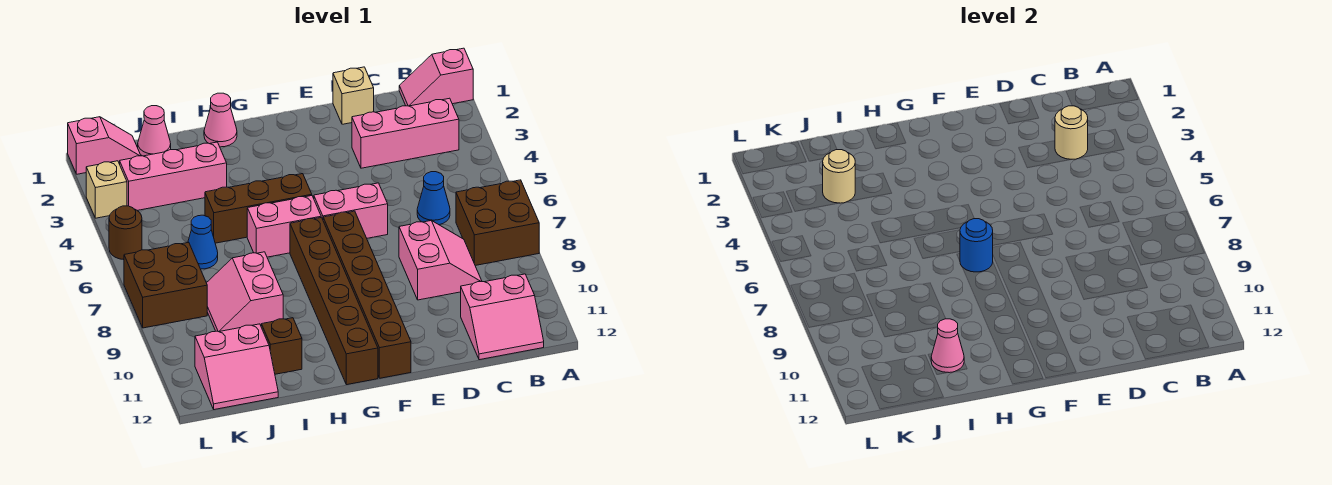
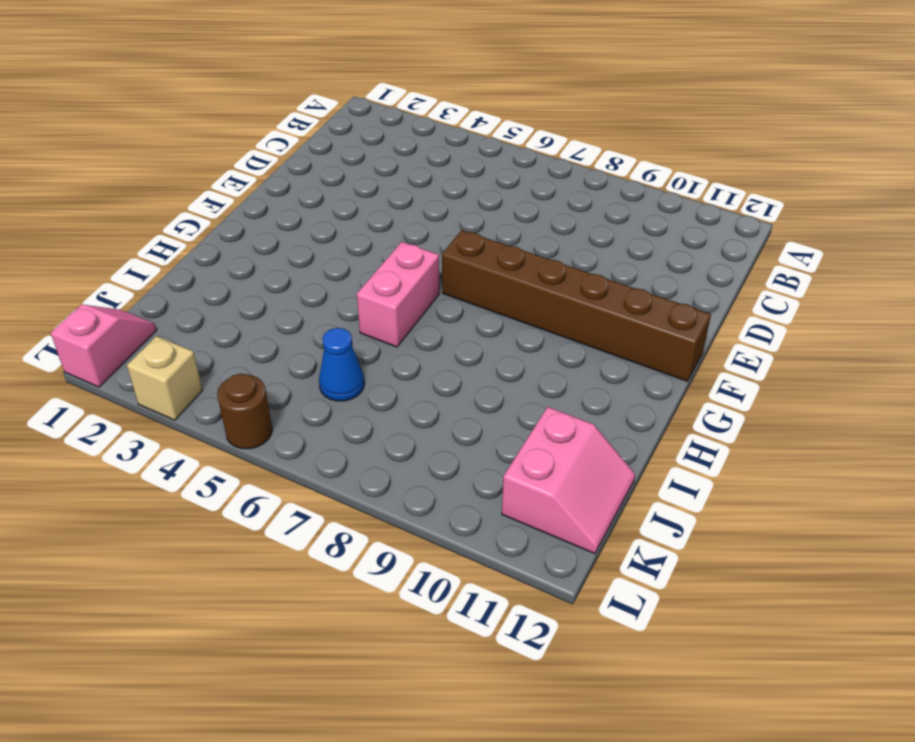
none -> pink 1x2 slope [399,48,473,106]
none -> brown 2x2 brick [456,180,539,266]
none -> pink 1x3 brick [352,98,459,168]

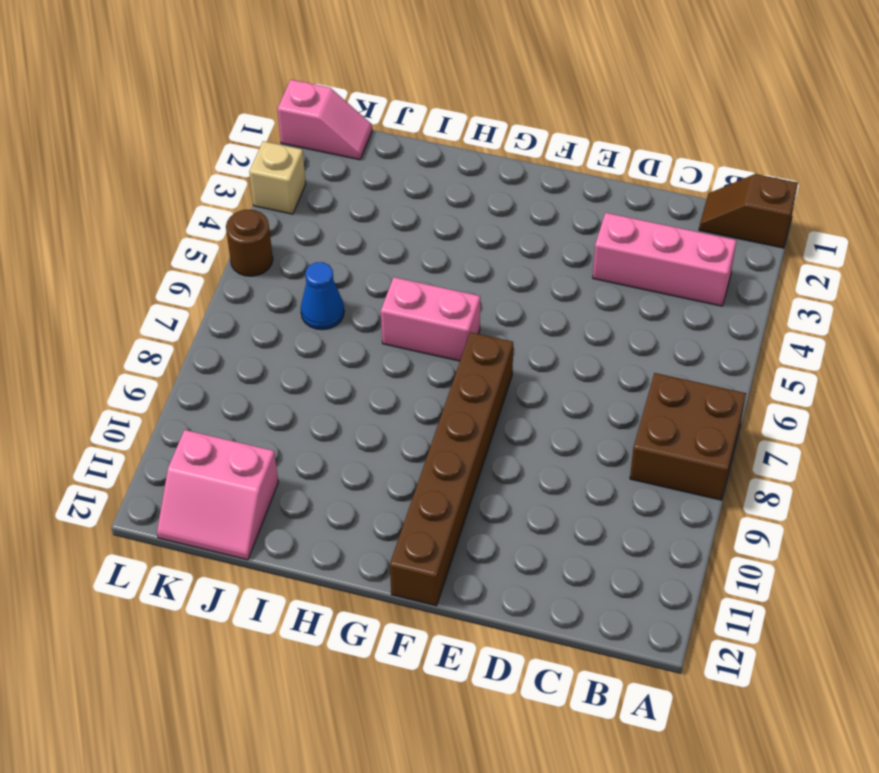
brown 1x2 slope [699,174,798,248] -> pink 1x2 slope [399,48,473,106]
none -> pink 2x2 slope [461,274,544,360]
none -> blue 1x1 cone [417,172,450,225]
none -> pink 2x2 slope [399,221,482,300]

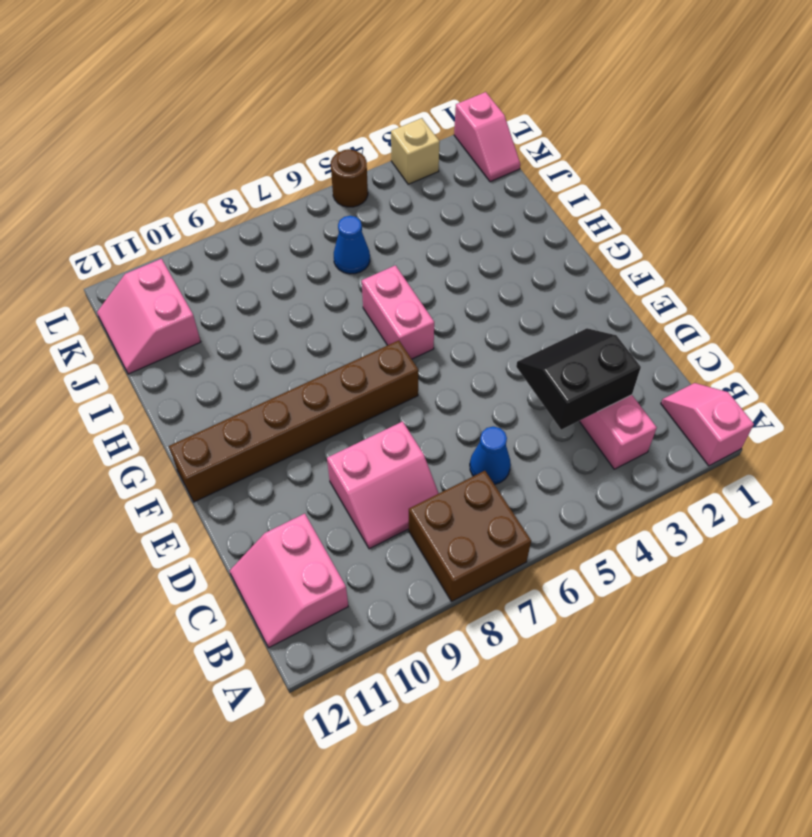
black 2x2 slope [516,328,641,430] -> tan 1x1 round brick [1055,106,1088,159]
none -> tan 1x1 brick [333,67,374,124]
none -> pink 1x2 brick [314,183,388,238]
none -> brown 1x3 brick [205,174,312,243]

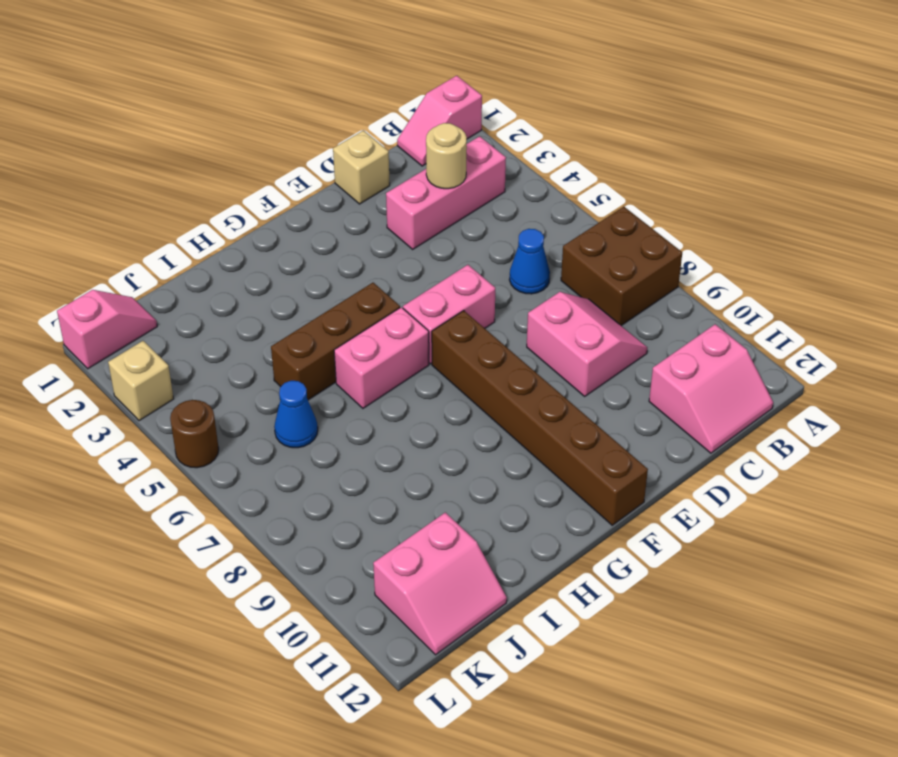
none -> brown 1x6 brick [290,217,378,385]
none -> pink 1x1 cone [204,93,237,147]
none -> pink 1x3 brick [120,142,227,210]

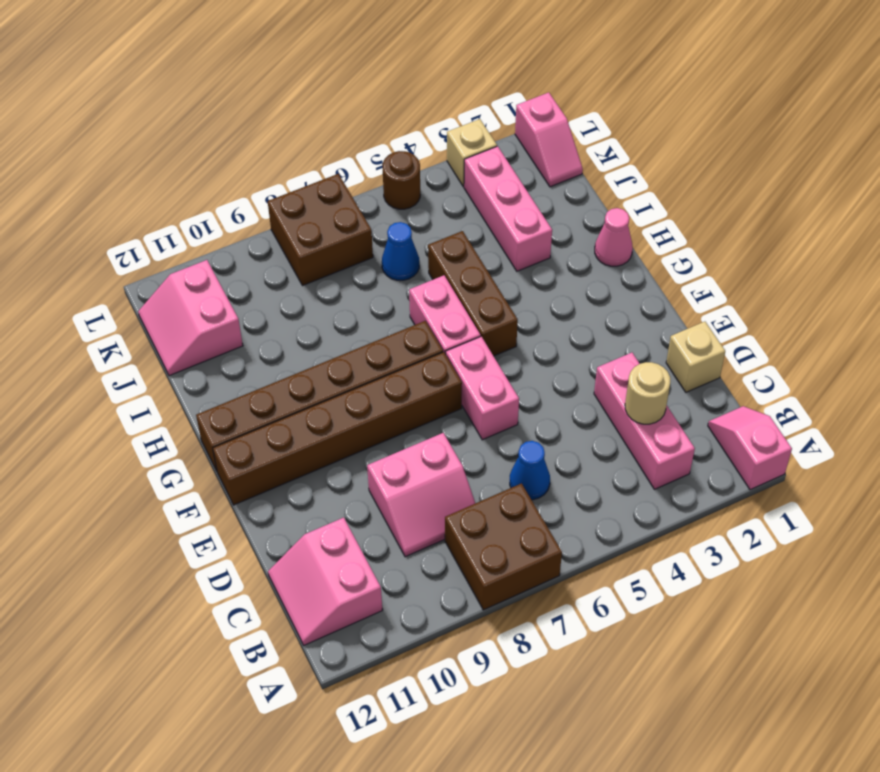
none -> pink 2x2 slope [207,252,283,332]
none -> brown 1x1 brick [261,318,302,374]
none -> pink 1x1 cone [138,106,171,156]

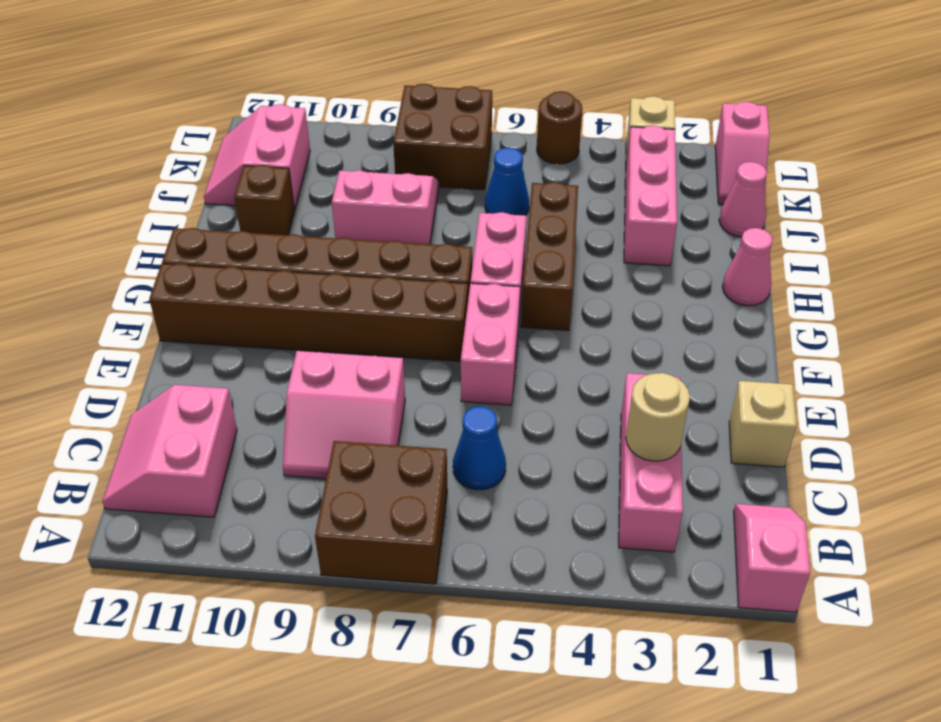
none -> blue 1x1 round brick [960,219,993,272]
none -> pink 1x1 cone [931,319,964,373]
none -> tan 1x1 round brick [823,150,855,203]

